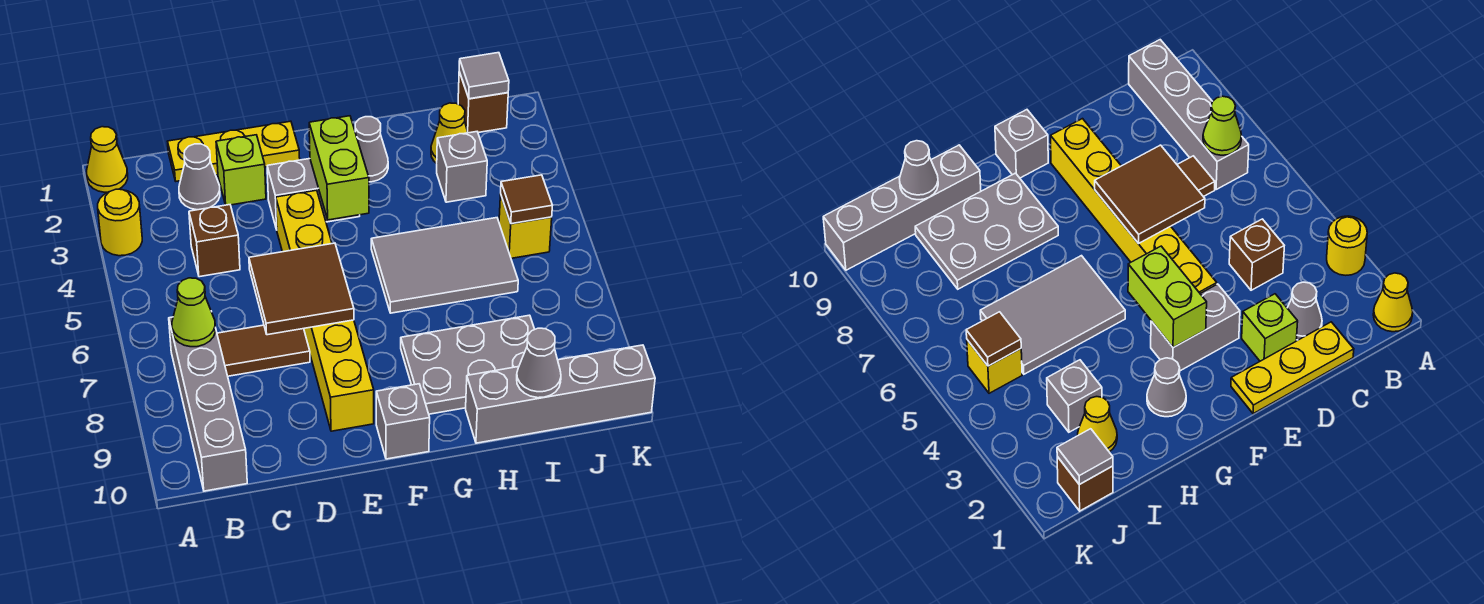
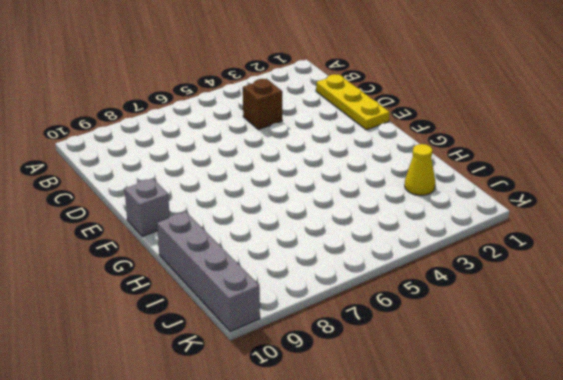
none -> yellow 1x1 cone [87,127,128,192]
none -> yellow 1x1 round brick [98,189,142,256]
none -> grey 1x4 brick [169,317,247,491]

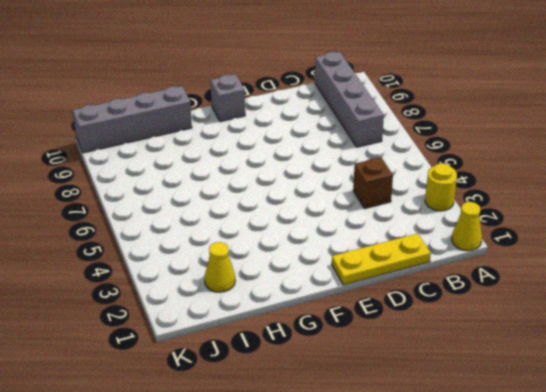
none -> grey 1x1 cone [179,144,220,210]
none -> brown 1x2 tile [217,325,310,376]
none -> lime 1x1 brick [216,135,266,205]

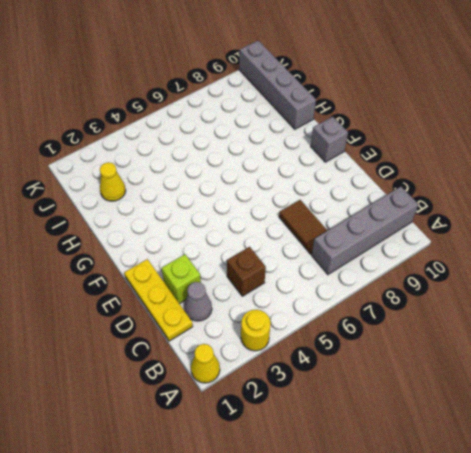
none -> grey 1x2 brick [267,159,360,230]
none -> yellow 1x6 brick [276,190,374,431]
none -> grey 1x1 cone [355,117,388,182]

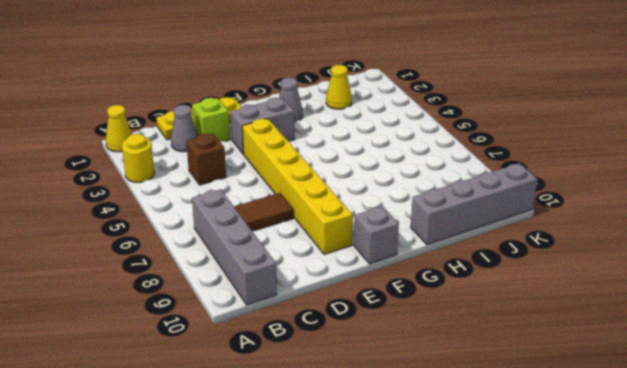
none -> grey 2x3 tile [371,218,518,313]
none -> grey 2x3 plate [401,315,535,414]
none -> grey 1x1 brick [437,132,487,202]

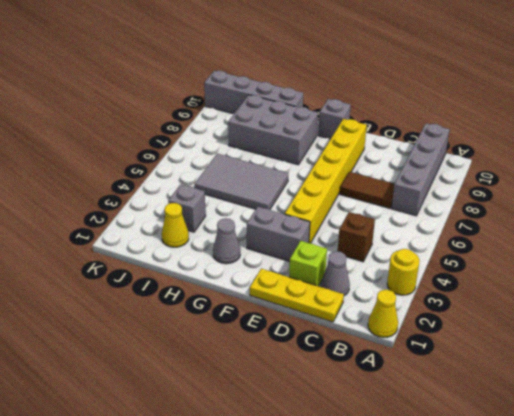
grey 2x3 brick [228,95,318,165] -> grey 2x3 plate [401,315,535,414]
none -> brown 1x1 brick [458,72,508,133]
none -> yellow 1x1 brick [499,194,552,258]
none -> lime 1x1 cone [172,278,216,347]

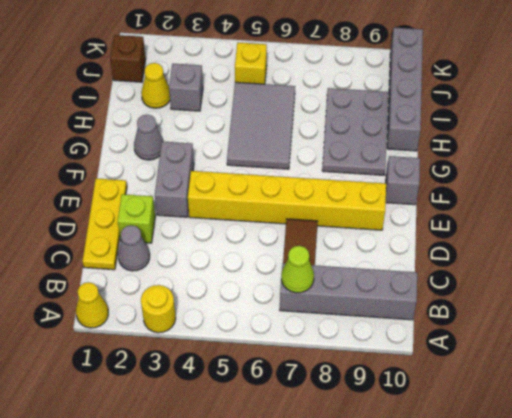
none -> brown 1x1 brick [189,205,240,277]
none -> brown 2x2 tile [249,243,354,335]
none -> lime 1x2 brick [309,116,369,220]

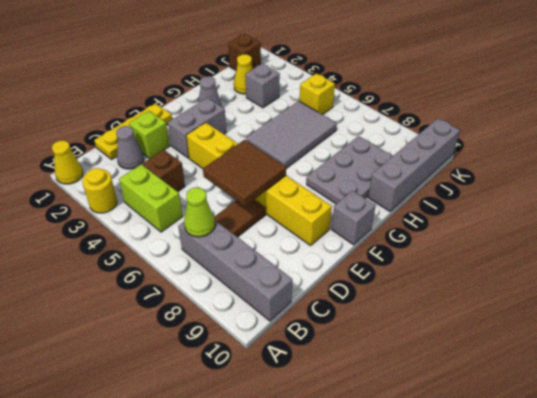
lime 1x2 brick [119,164,183,232] -> lime 1x2 brick moved to [309,116,369,220]
none -> grey 1x1 cone [517,328,561,398]
none -> grey 1x1 tile [459,53,509,99]
none -> brown 1x1 tile [501,175,552,224]

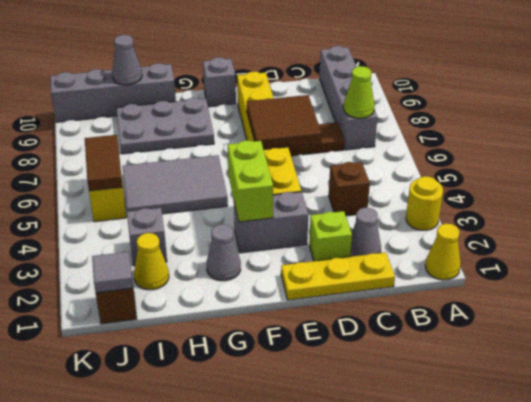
brown 1x2 tile [85,135,122,191] -> brown 1x1 tile [501,175,552,224]

